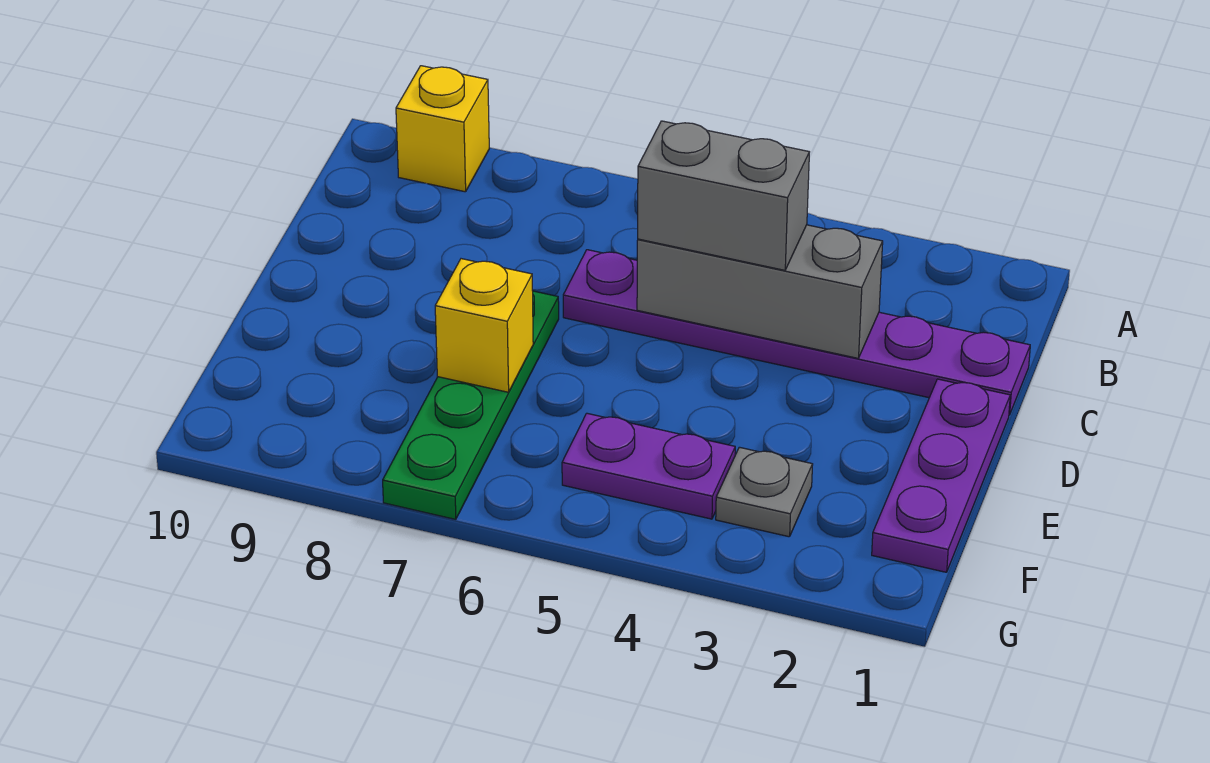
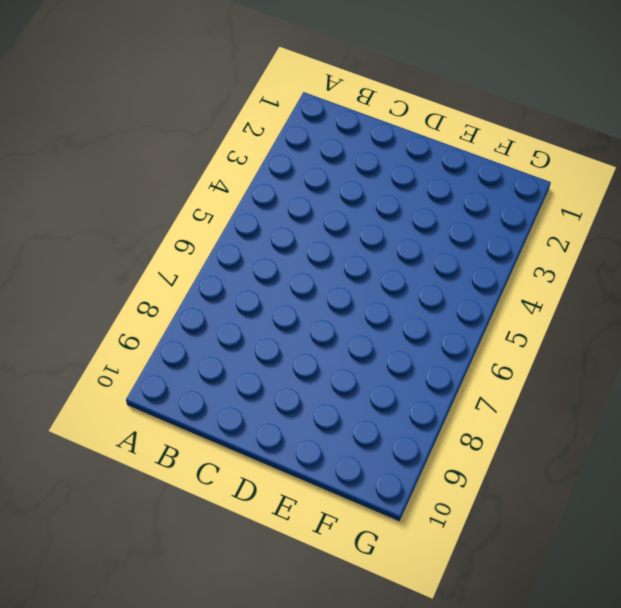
none -> yellow 1x1 brick [396,66,489,192]
none -> purple 1x6 plate [563,250,1030,415]

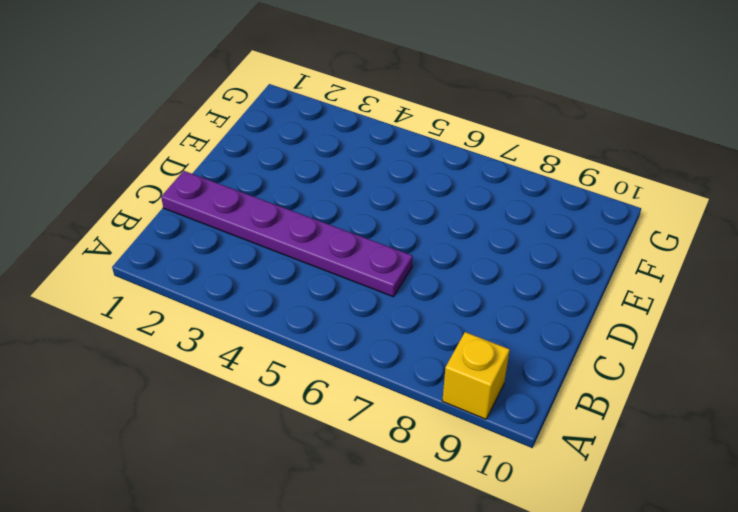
none -> purple 1x3 plate [872,379,1010,572]
none -> green 1x4 plate [383,291,559,519]

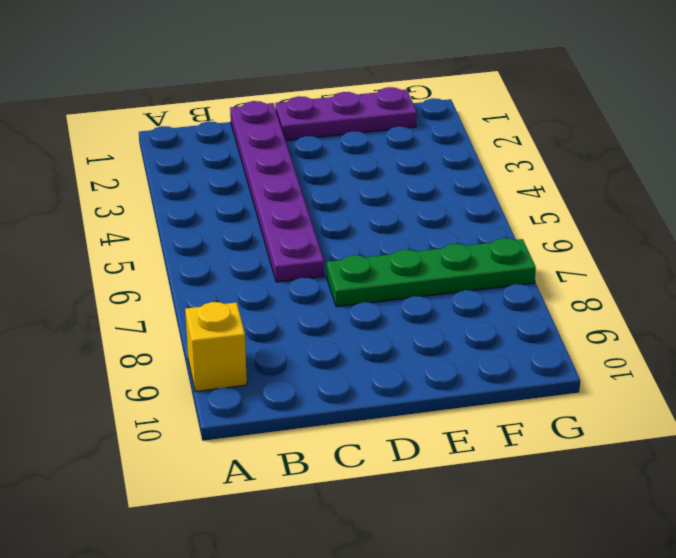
none -> grey 1x1 plate [716,447,813,537]
none -> purple 1x2 plate [562,413,735,519]

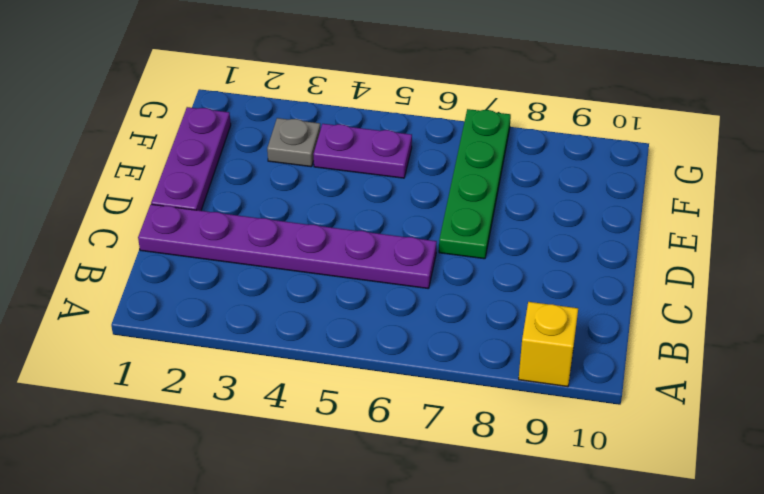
none -> grey 1x3 brick [637,225,883,358]
none -> yellow 1x1 brick [435,259,533,392]

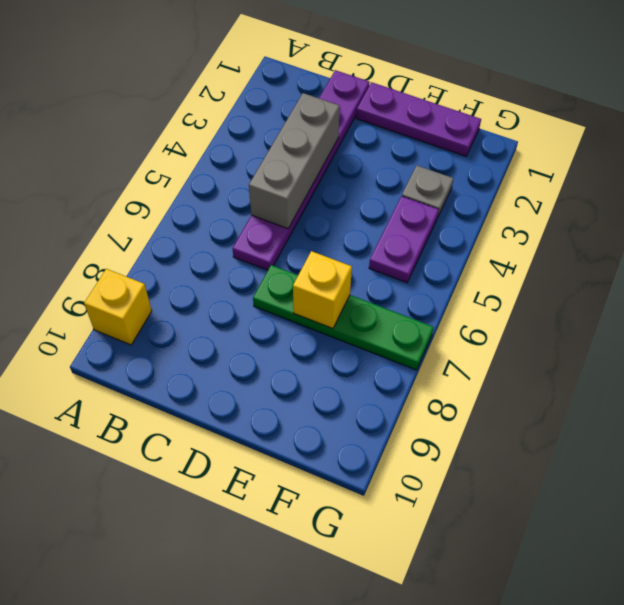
none -> grey 1x2 brick [638,121,809,270]

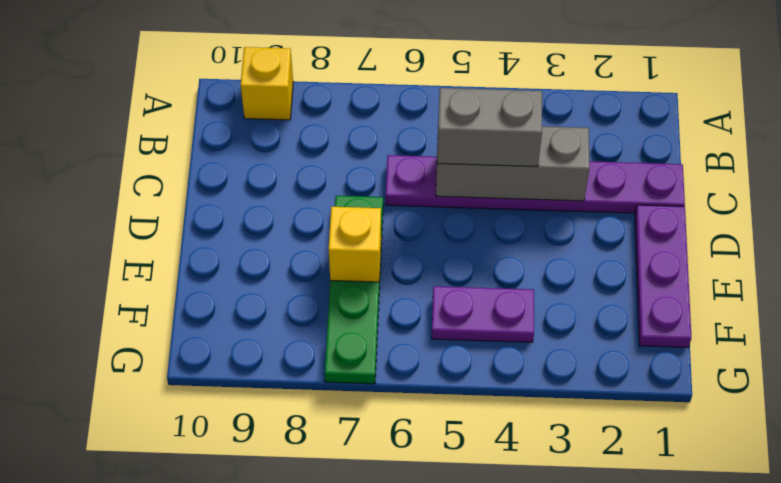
none -> grey 1x1 plate [716,447,813,537]

